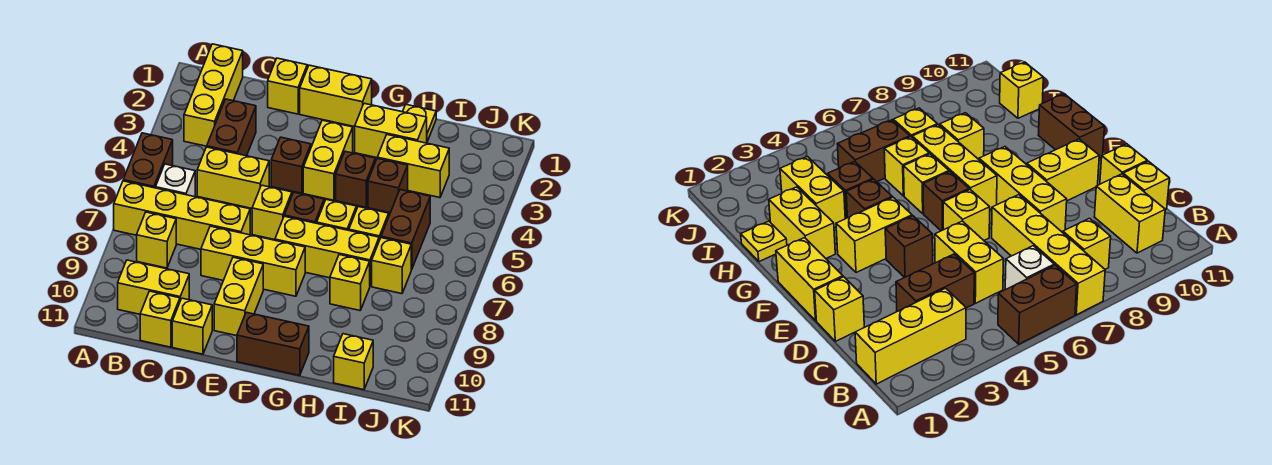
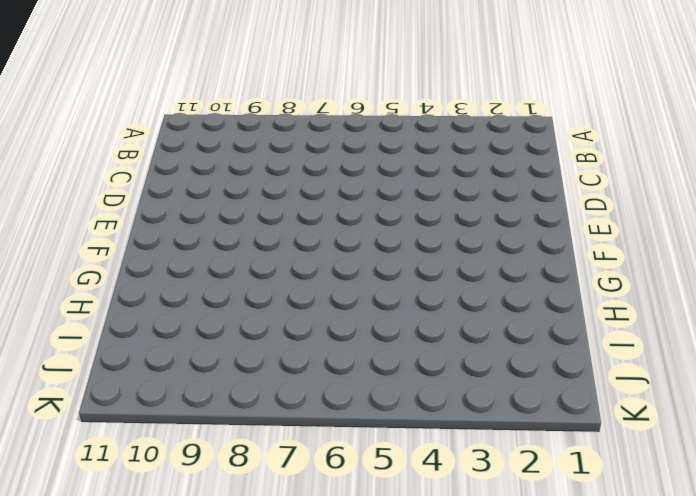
none -> brown 1x2 brick [123,133,173,188]
none -> yellow 1x4 brick [114,181,250,249]
none -> yellow 1x3 brick [184,44,243,146]
none -> white 1x1 brick [156,164,195,197]

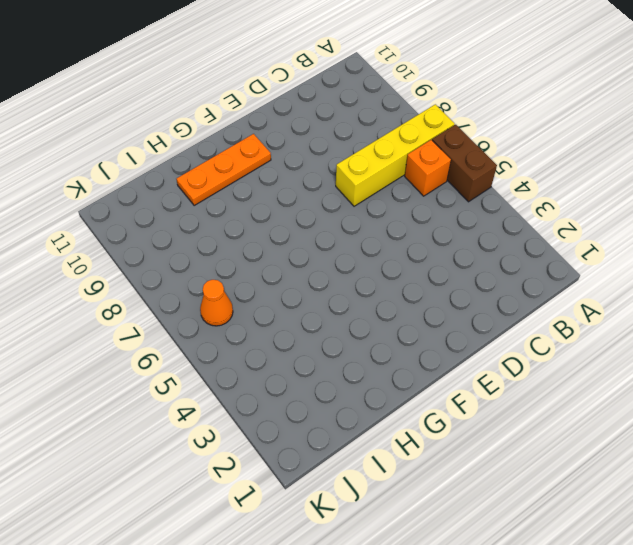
orange 1x1 brick [405,140,451,196] -> white 1x1 brick [156,164,195,197]
orange 1x3 plate [176,134,271,206] -> none
orange 1x1 cone [200,280,233,326] -> none
none -> yellow 1x3 brick [184,44,243,146]
none -> yellow 1x1 brick [137,212,176,268]
none -> yellow 1x2 brick [118,260,189,314]
none -> brown 1x2 brick [207,99,256,156]

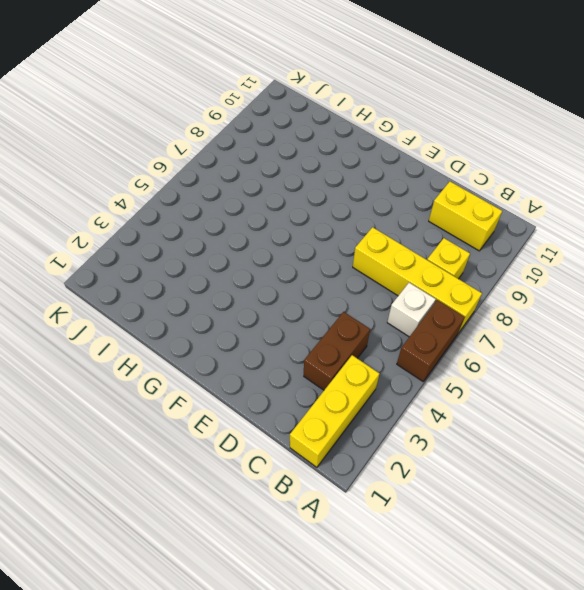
none -> yellow 1x2 brick [197,147,269,208]
none -> yellow 1x1 brick [140,291,180,347]
none -> yellow 1x1 brick [268,58,307,114]
none -> yellow 1x3 brick [201,226,305,296]

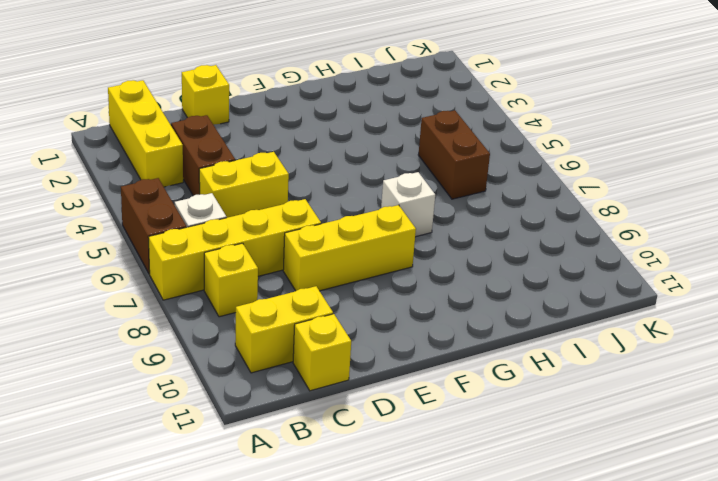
white 1x1 brick [381,172,435,237] -> yellow 1x3 brick [275,216,379,286]
none -> yellow 1x1 brick [172,298,212,354]
none -> yellow 1x2 brick [300,65,372,127]
none -> brown 1x1 brick [271,137,311,193]
none -> yellow 1x1 brick [252,185,292,240]

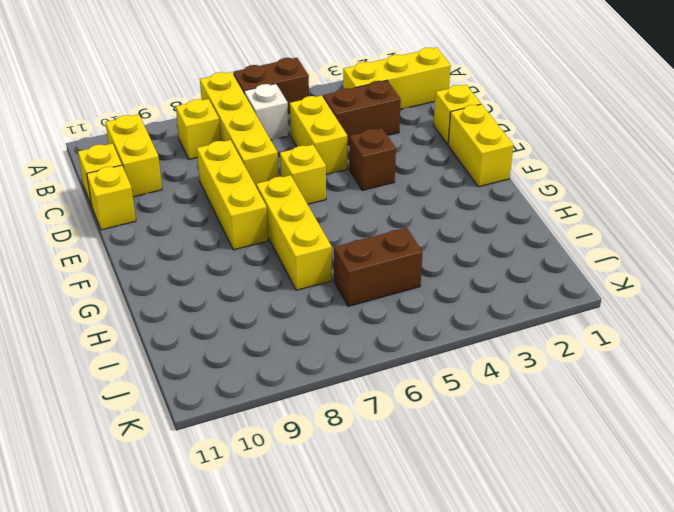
none -> yellow 1x2 brick [214,257,263,336]
none -> yellow 1x2 brick [303,120,353,200]
none -> brown 1x1 brick [284,192,324,223]
none -> brown 1x2 brick [237,312,309,376]

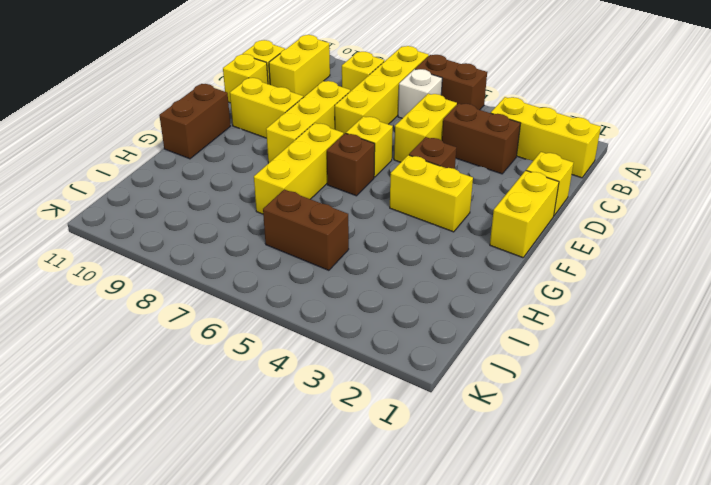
none -> yellow 1x2 brick [355,103,427,158]
none -> brown 1x1 brick [336,151,375,207]
none -> yellow 1x1 brick [317,200,356,230]
none -> yellow 1x1 plate [403,105,436,142]

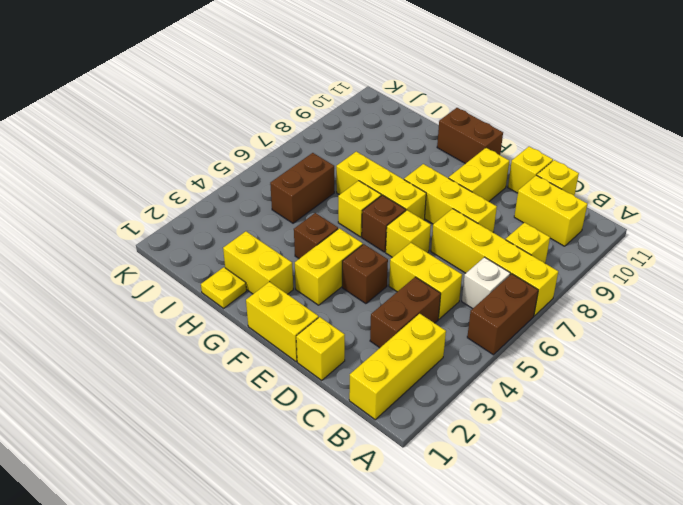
none -> yellow 1x2 brick [377,135,449,198]
none -> brown 1x1 brick [368,159,408,213]
none -> yellow 1x1 brick [349,207,389,241]
none -> yellow 1x1 brick [330,255,370,310]

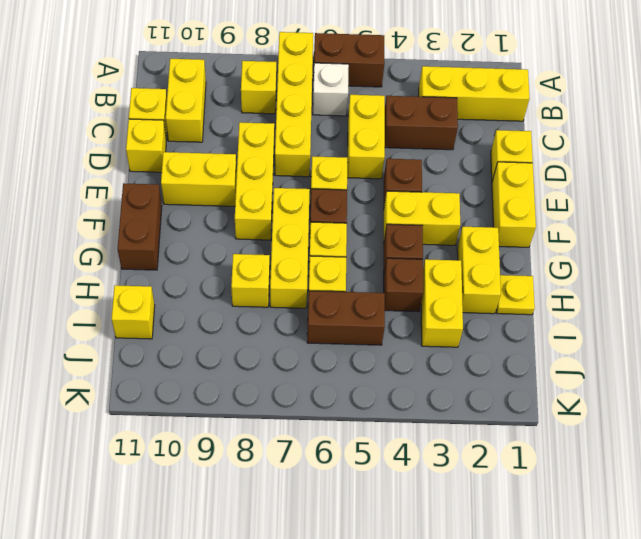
none -> yellow 1x1 brick [372,238,411,294]

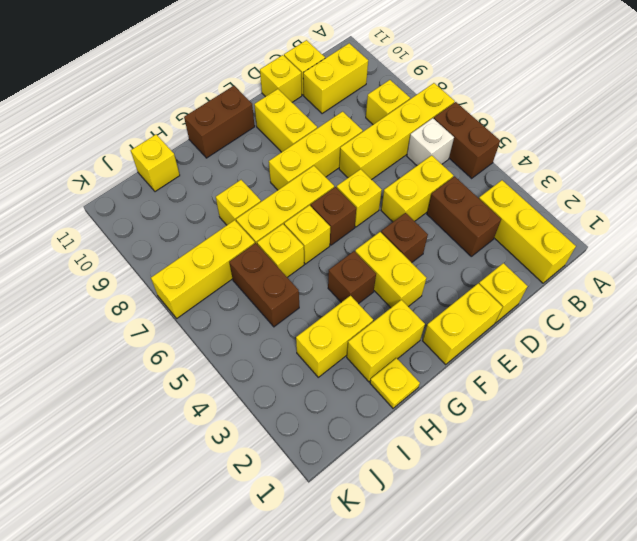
yellow 1x3 brick [151,220,255,318] -> yellow 1x1 brick [372,238,411,294]
none -> brown 1x1 brick [368,159,408,213]

